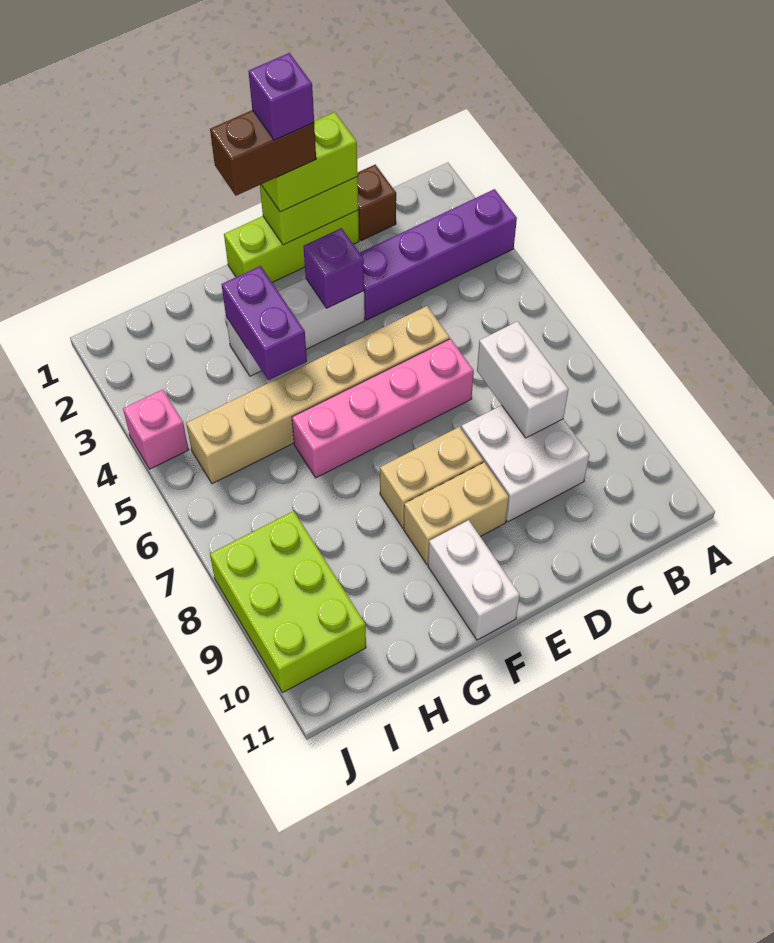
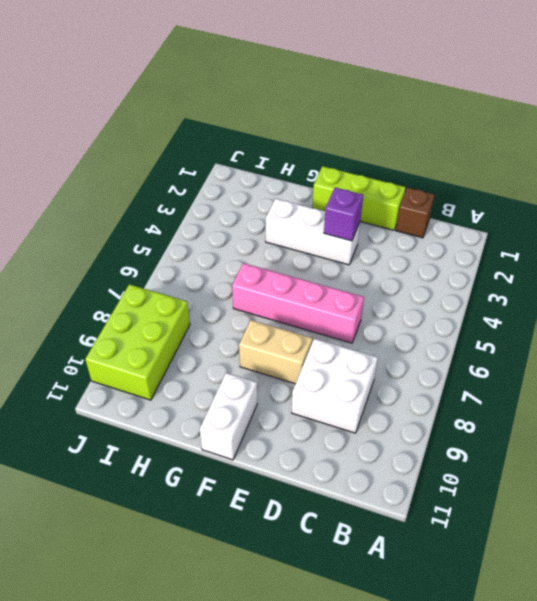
none -> purple 1x4 brick [360,189,517,320]
none -> tan 1x6 brick [186,306,450,484]
none -> tan 1x2 brick [404,462,509,564]

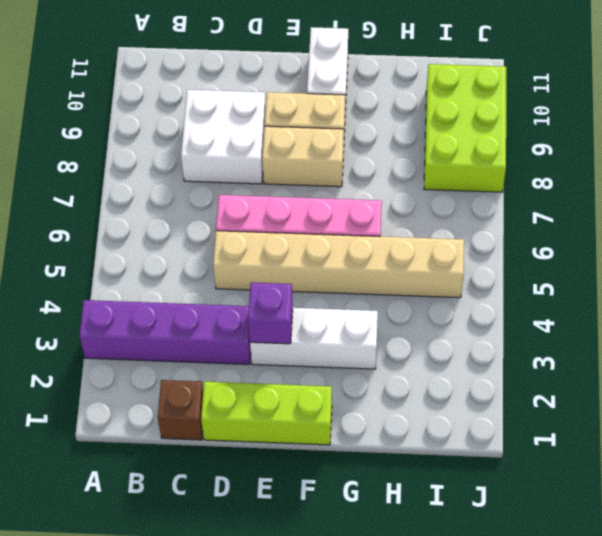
none -> pink 1x1 brick [123,389,189,469]
none -> white 1x2 brick [477,321,568,438]
none -> lime 1x2 brick [260,177,358,245]

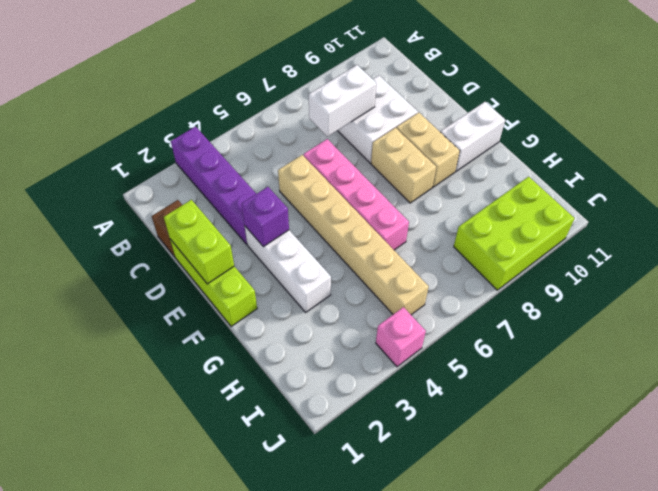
none -> purple 1x2 brick [222,266,307,380]
none -> lime 1x2 brick [261,112,358,212]
none -> brown 1x2 brick [210,110,316,196]

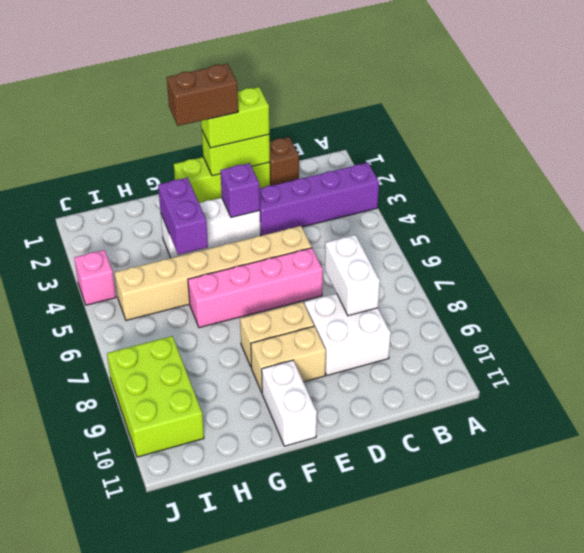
none -> purple 1x1 brick [248,53,314,140]

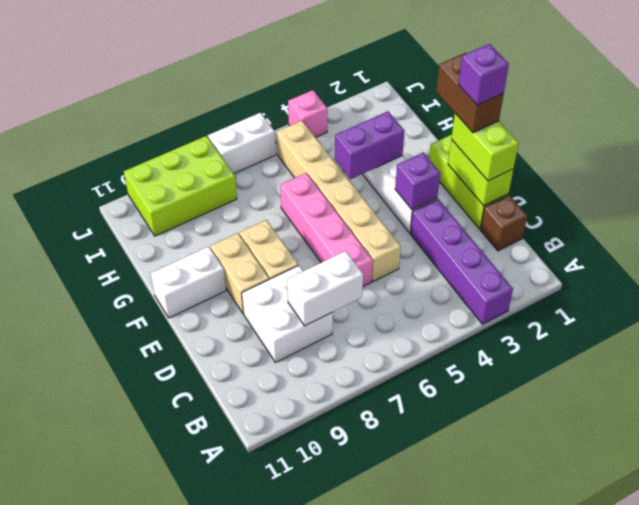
white 1x2 brick [208,113,276,174] -> none

